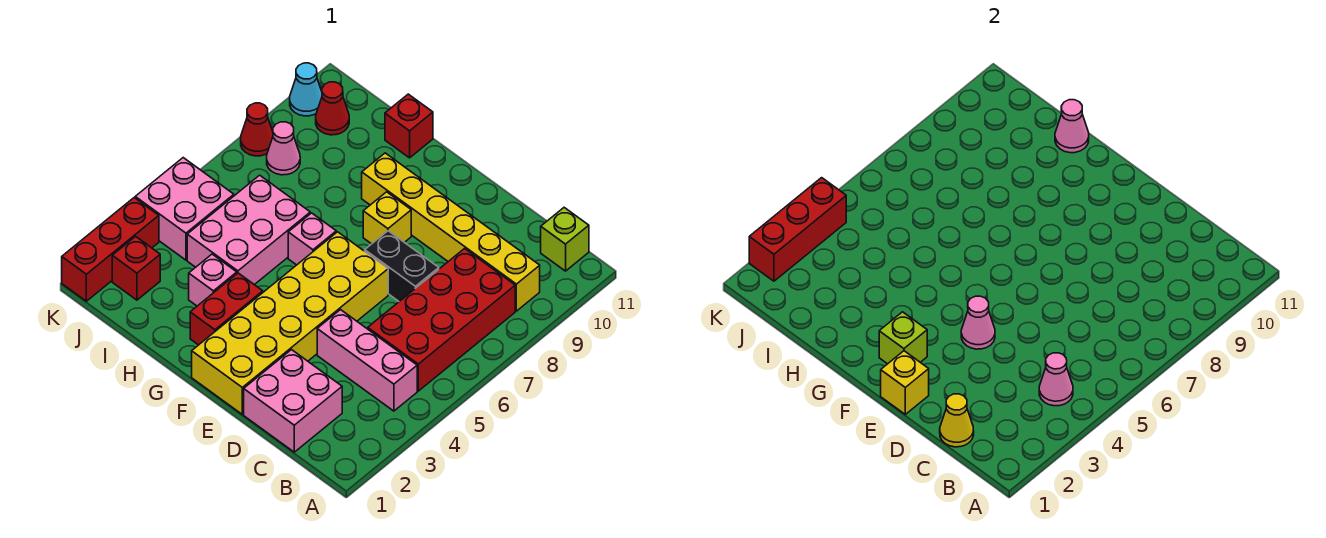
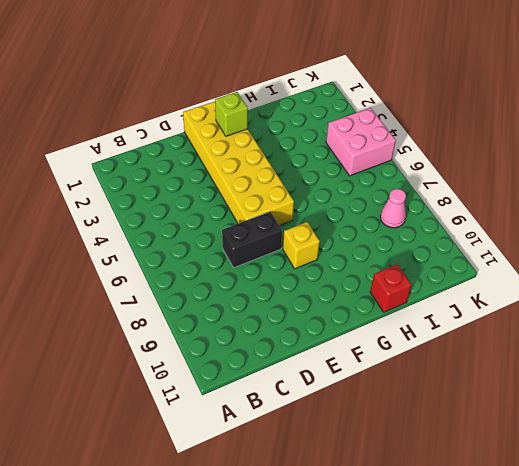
none -> pink 1x3 brick [317,310,417,411]
none -> red 2x4 brick [368,249,515,391]
none -> yellow 1x6 brick [362,153,540,311]

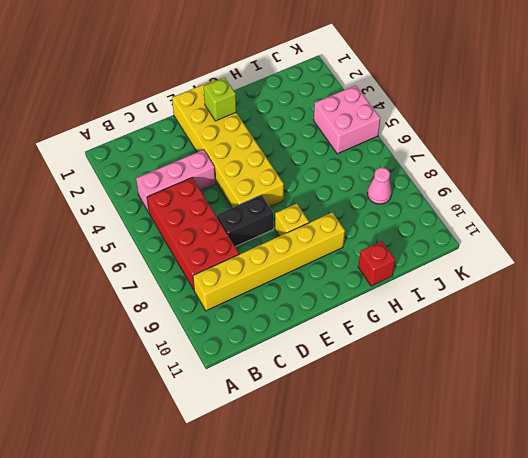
none -> lime 1x1 brick [541,208,589,271]
none -> pink 2x2 brick [244,350,342,452]
none -> red 1x2 brick [190,273,263,345]

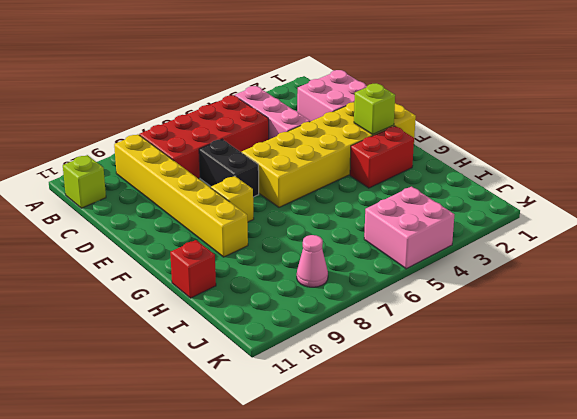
none -> pink 1x1 brick [288,213,336,265]
none -> pink 1x1 brick [189,254,237,306]
none -> pink 2x3 brick [187,175,310,285]

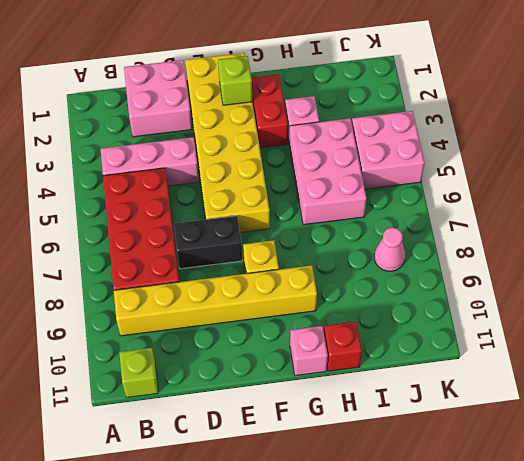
pink 1x1 brick [290,326,328,376] -> pink 1x1 brick moved to [288,213,336,265]
none -> red 1x1 brick [112,236,160,300]
none -> red 1x1 cone [316,82,349,135]
none -> red 1x3 brick [62,198,159,301]

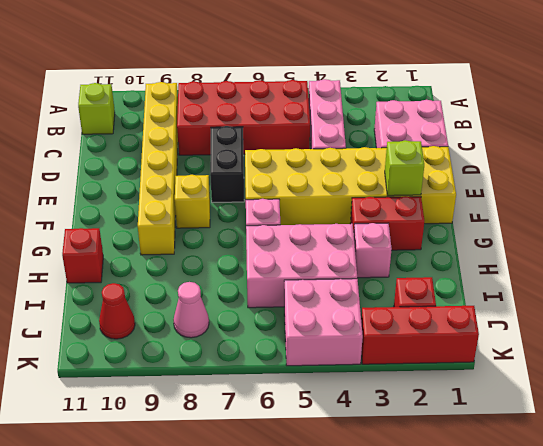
none -> red 1x1 cone [241,103,273,156]
none -> cyan 1x1 cone [290,63,322,116]
none -> pink 1x1 cone [1039,353,1073,406]

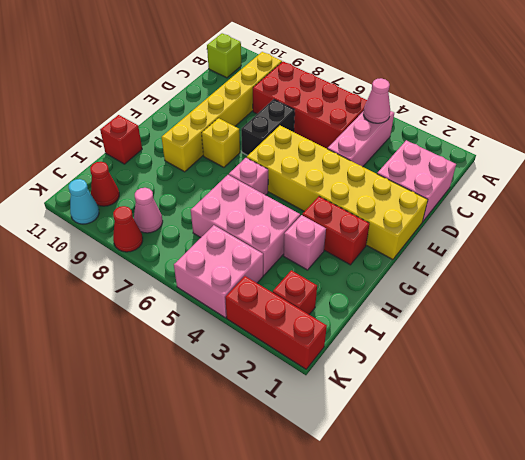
none -> yellow 1x1 cone [940,394,974,447]
none -> yellow 1x1 brick [881,351,929,414]
none -> pink 1x1 cone [961,296,995,349]

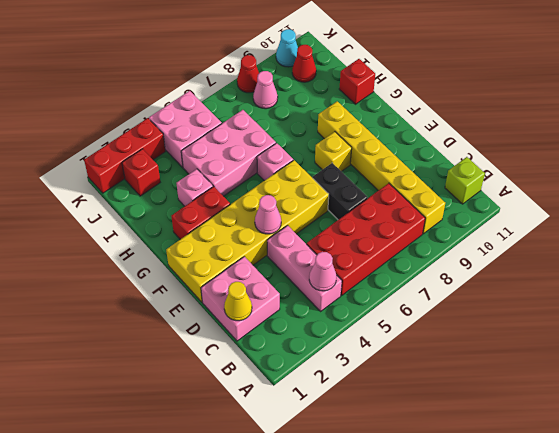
none -> yellow 1x1 brick [881,351,929,414]
none -> lime 1x1 brick [879,312,927,364]
none -> pink 1x1 cone [1055,100,1089,153]

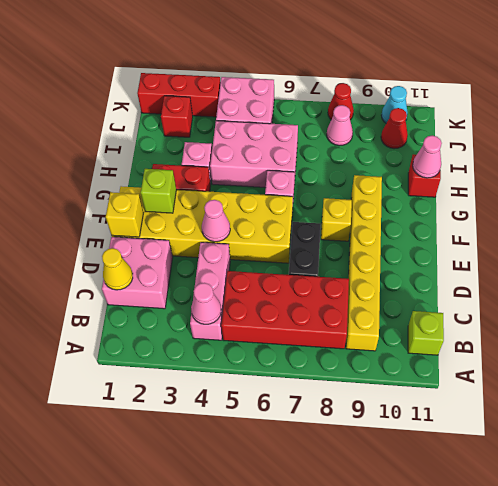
none -> red 1x3 brick [749,178,846,281]

